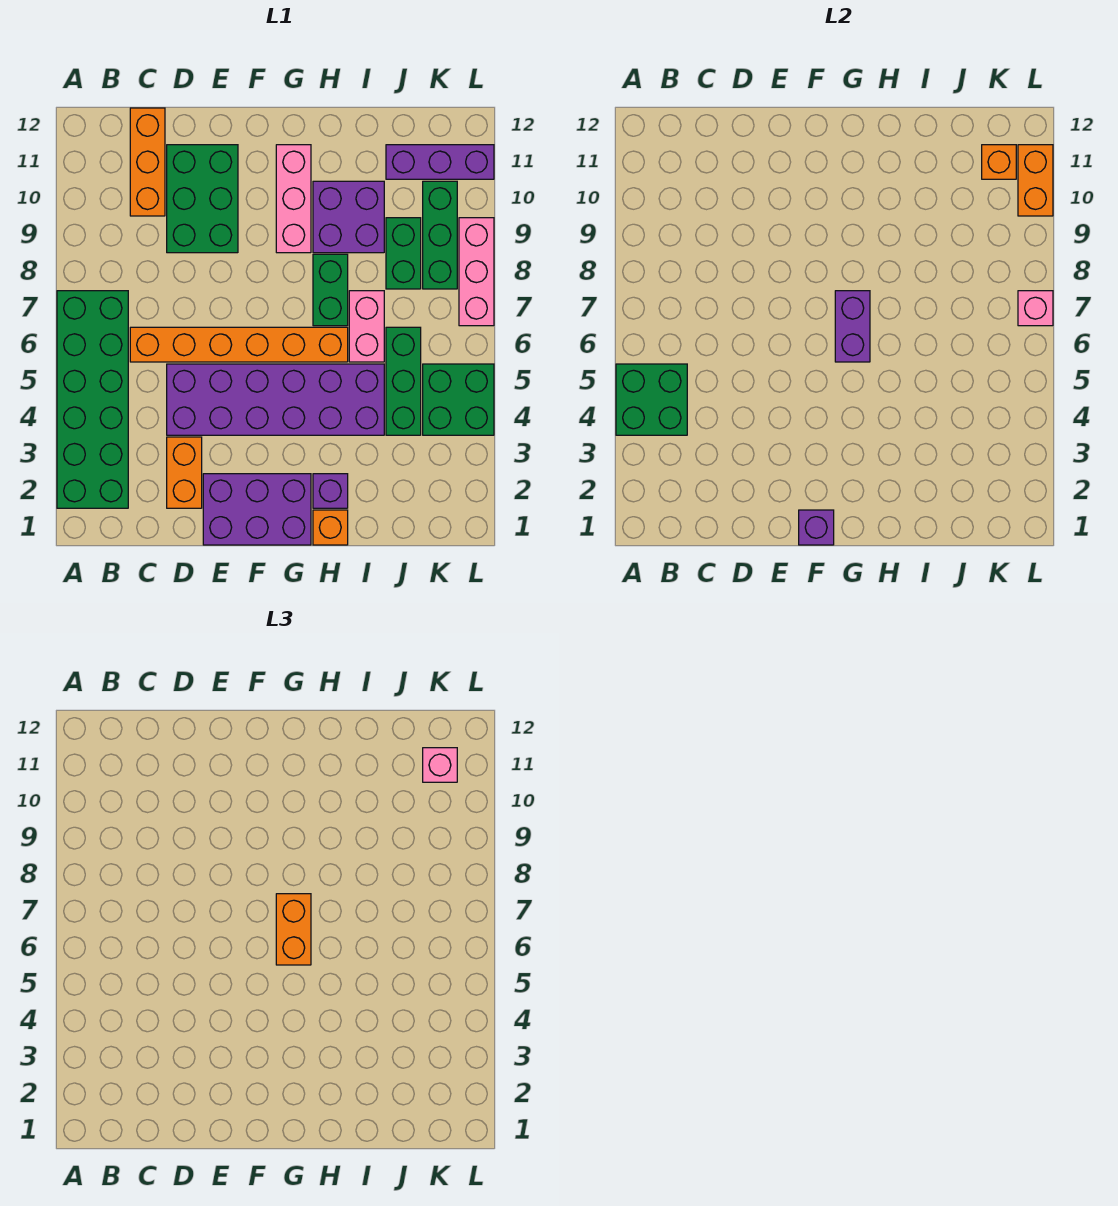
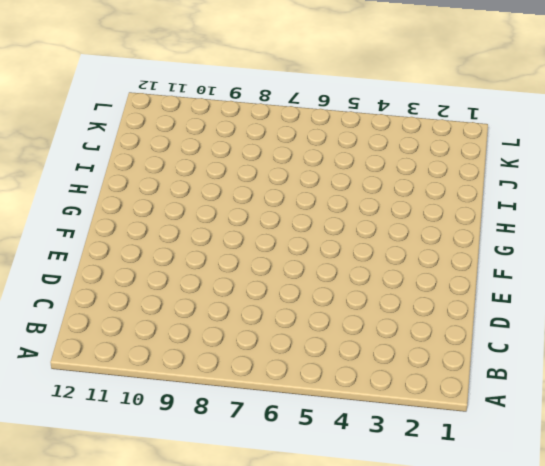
none -> green 2x6 brick [57,291,128,508]
none -> orange 1x6 brick [130,327,348,362]
none -> orange 1x3 brick [130,108,165,216]

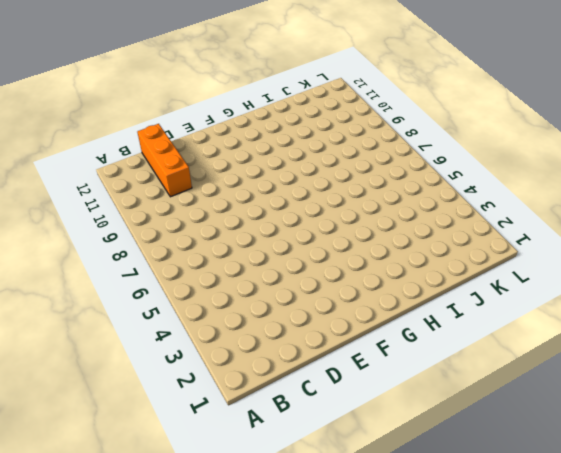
none -> green 2x6 brick [57,291,128,508]
none -> orange 1x6 brick [130,327,348,362]
none -> orange 1x2 brick [167,437,202,508]

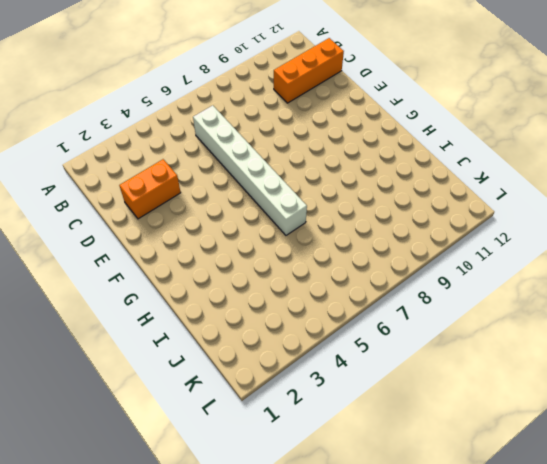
white 1x6 brick [193,105,307,235] -> orange 1x6 brick [130,327,348,362]
none -> green 2x6 brick [57,291,128,508]
none -> purple 2x6 brick [167,364,384,435]
none -> green 2x3 brick [167,145,238,253]

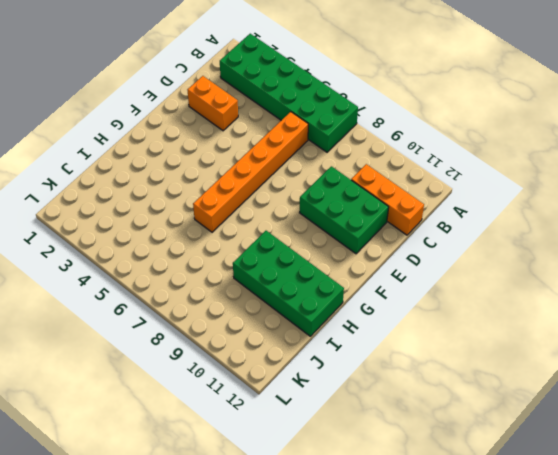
green 2x4 brick [233,231,344,336] -> purple 2x2 brick [313,181,384,253]
none -> purple 2x6 brick [167,364,384,435]
none -> purple 2x3 brick [203,474,311,545]
none -> pink 1x3 brick [276,145,311,253]

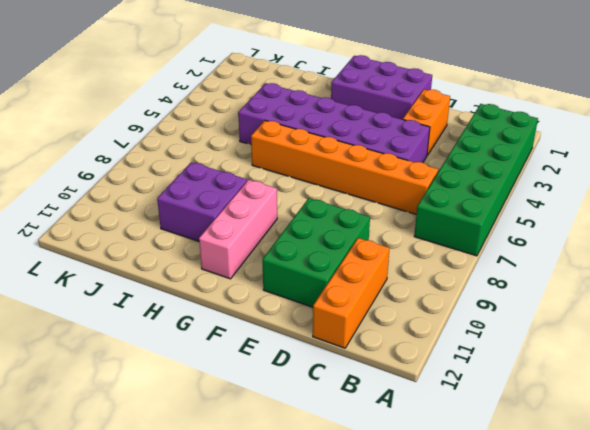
none -> orange 1x1 brick [313,510,348,545]
none -> purple 1x1 brick [313,474,348,508]
none -> green 1x2 brick [313,254,348,326]

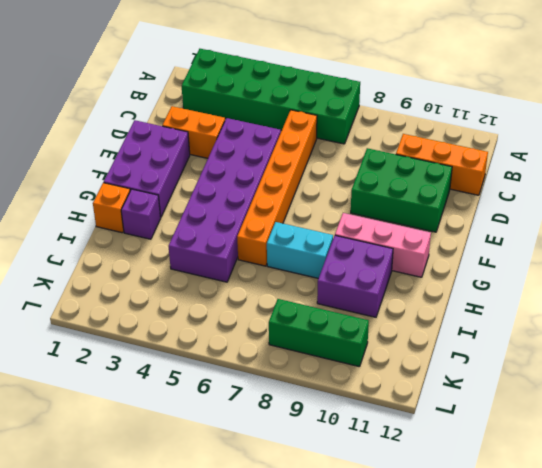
cyan 1x2 brick [267,222,333,278] -> green 1x2 brick [313,254,348,326]
none -> pink 1x2 brick [349,291,384,362]
none -> green 1x3 brick [386,327,421,435]
none -> green 1x2 brick [386,218,421,289]

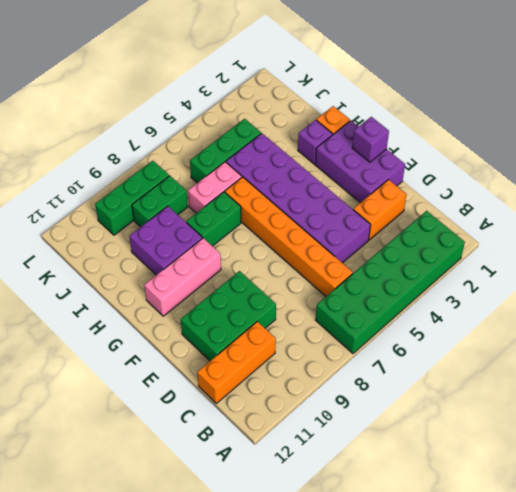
none -> purple 1x3 brick [386,145,494,179]
none -> green 2x2 brick [423,364,494,435]
none -> pink 1x3 brick [459,218,494,326]

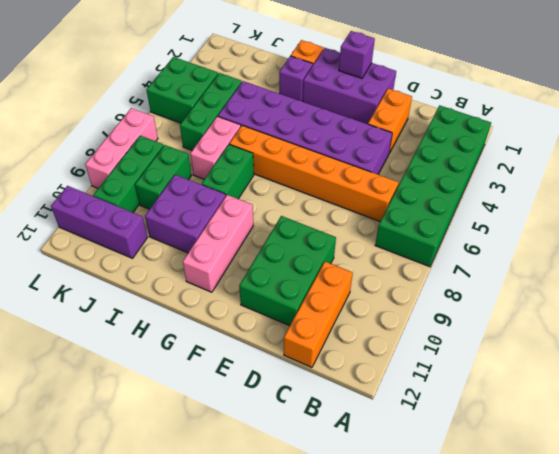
none -> green 2x2 brick [616,364,687,435]
none -> purple 1x2 brick [835,291,870,362]
none -> orange 1x1 brick [982,145,1016,179]

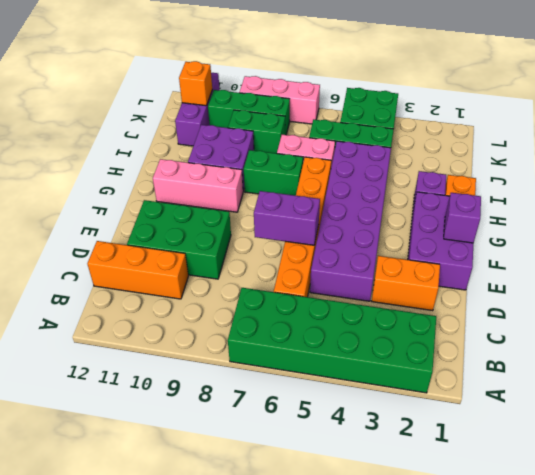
purple 1x2 brick [254,191,320,245] -> purple 1x2 brick moved to [835,291,870,362]
none -> green 2x2 brick [616,364,687,435]
none -> pink 1x1 brick [1018,291,1053,326]
none -> orange 1x2 brick [1018,145,1053,216]

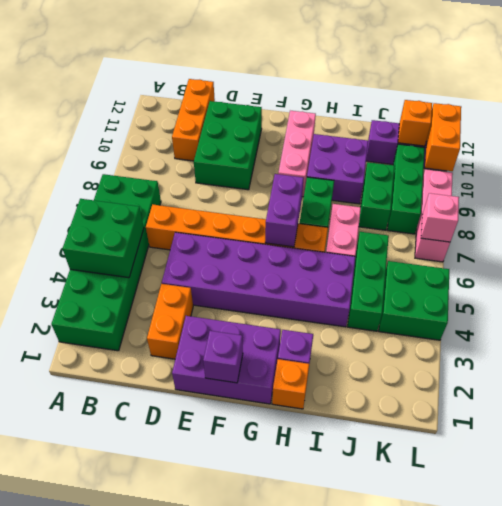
none -> orange 1x2 brick [276,894,311,965]
none -> pink 1x1 brick [423,748,457,782]

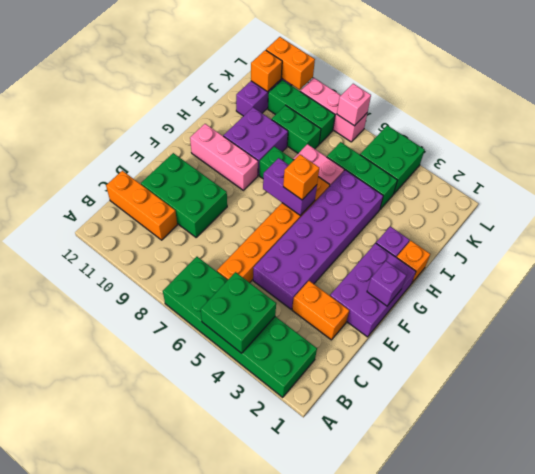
orange 1x1 brick [283,155,319,200] -> orange 1x2 brick [276,894,311,965]
none -> pink 1x1 brick [423,748,457,782]

